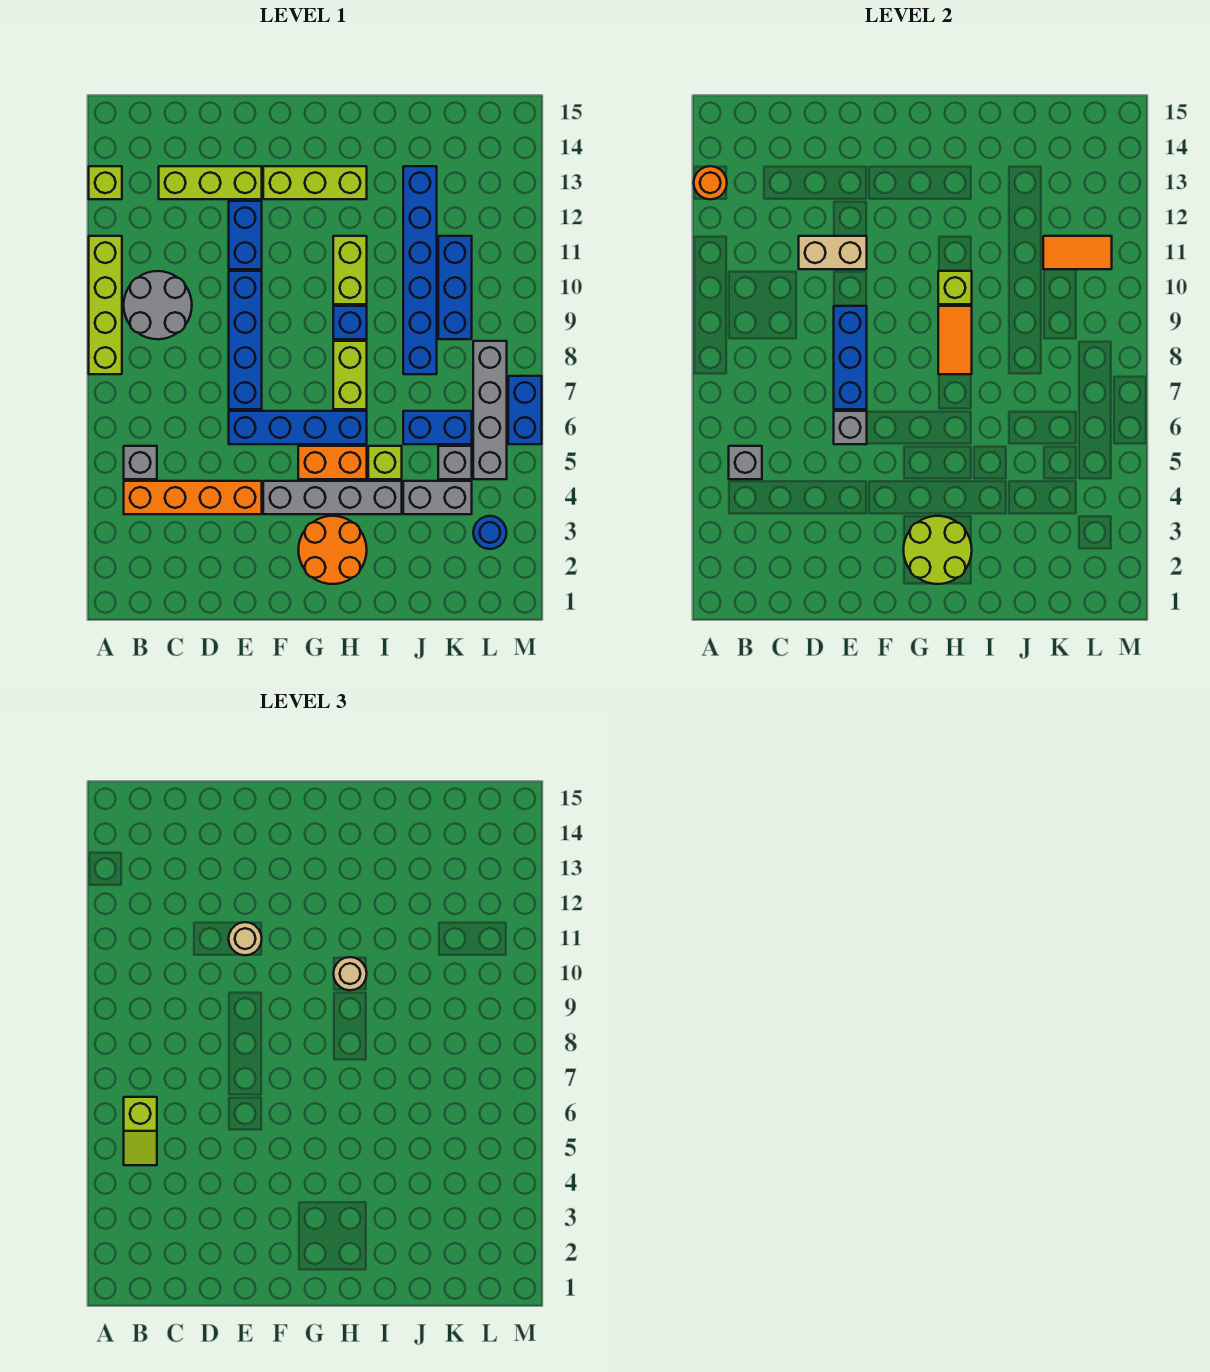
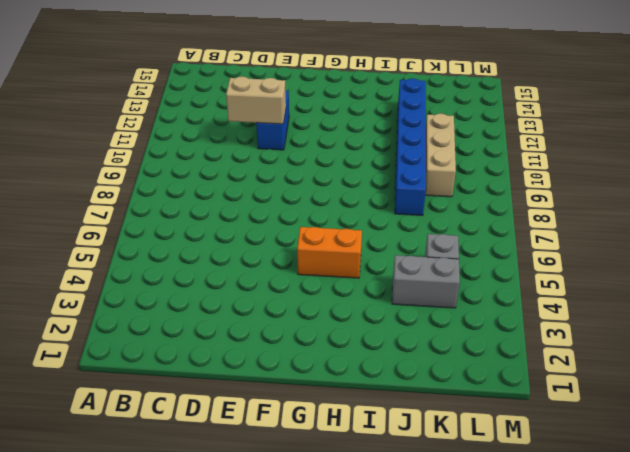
tan 1x3 brick [425,114,456,197] -> blue 1x3 brick [438,236,472,339]
none -> lime 1x4 brick [89,236,122,374]
none -> lime 1x1 brick [89,166,122,199]
none -> orange 1x4 brick [124,481,262,514]
none -> grey 1x1 brick [124,446,157,479]

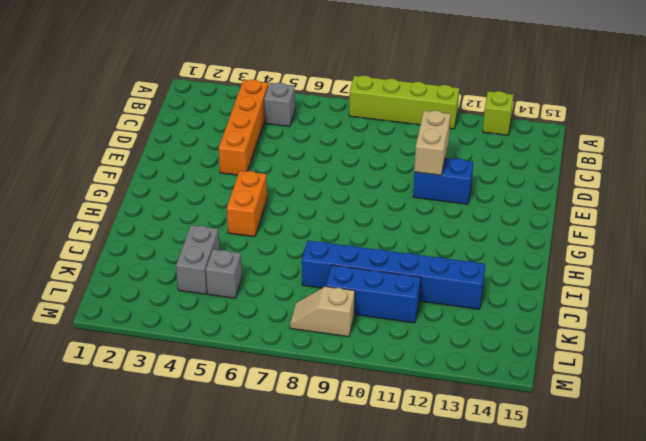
tan 1x2 slope [290,286,355,337] -> grey 1x4 brick [473,341,507,479]
none -> grey 2x2 round brick [124,271,192,339]
none -> lime 1x3 brick [159,166,262,199]
none -> blue 1x4 brick [229,411,367,444]
none -> blue 1x4 brick [229,271,262,409]

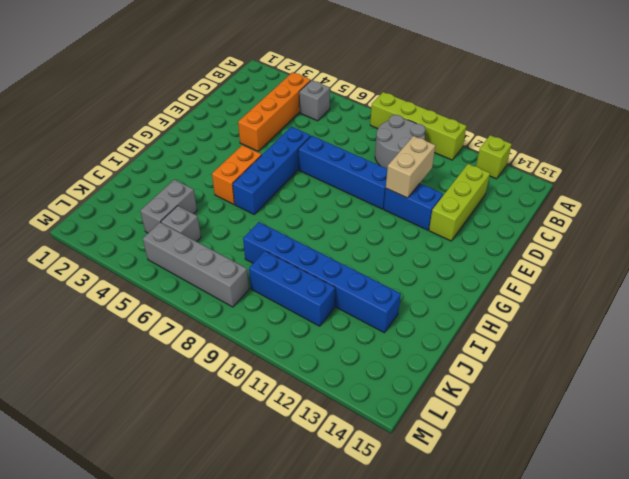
none -> grey 1x4 brick [263,481,402,514]
none -> lime 1x3 brick [263,166,367,199]
none -> orange 2x2 round brick [298,516,367,584]
none -> lime 1x2 brick [333,341,367,409]

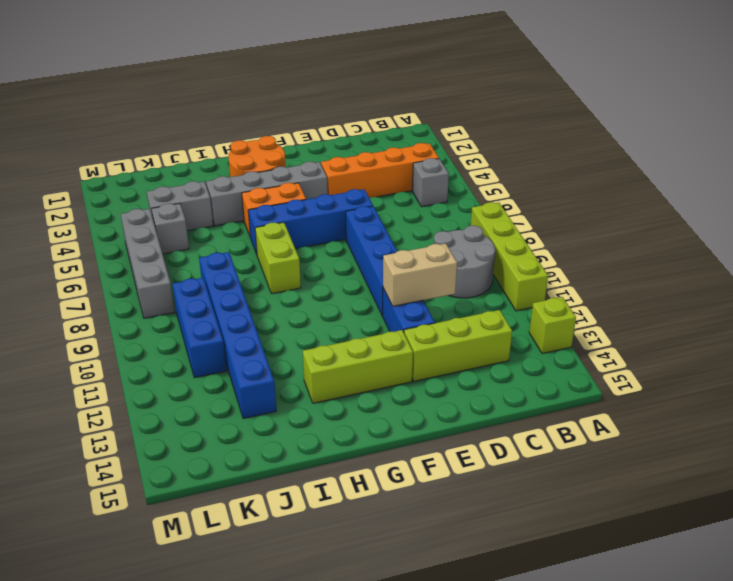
none -> blue 1x1 brick [333,306,367,339]
none -> lime 1x2 brick [333,236,367,304]
none -> lime 1x1 brick [368,446,402,479]
none -> blue 1x2 brick [403,411,472,444]

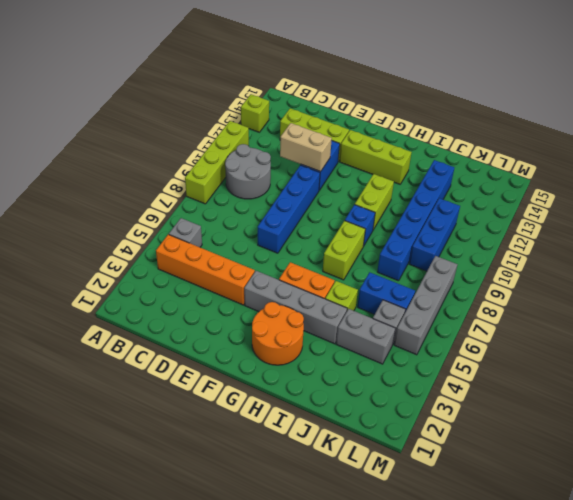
none -> blue 1x4 brick [229,411,367,444]
none -> blue 1x1 round brick [473,516,507,549]
none -> blue 1x2 brick [508,376,542,444]
none -> orange 1x1 round brick [694,166,727,199]

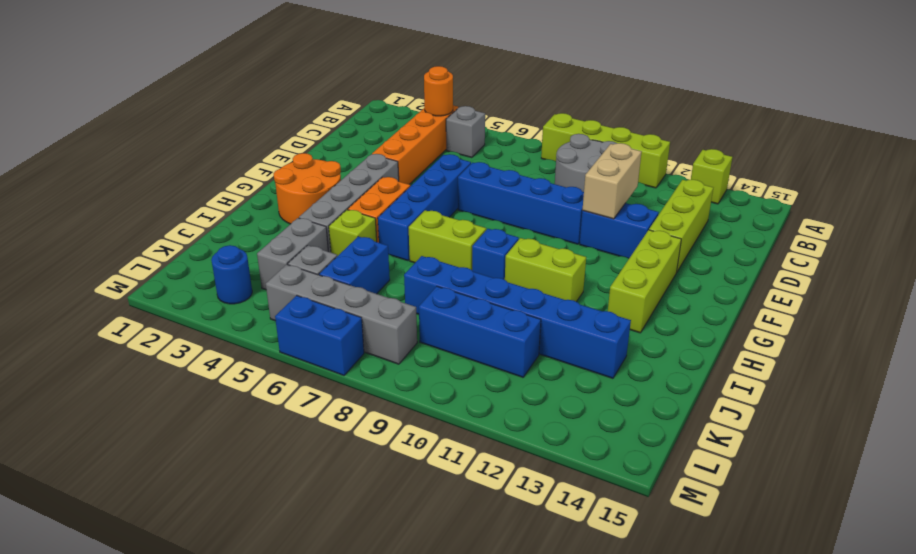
orange 1x1 round brick [424,66,453,116] -> orange 1x1 round brick moved to [694,166,727,199]
none -> grey 1x1 brick [729,446,762,479]
none -> grey 1x1 brick [834,411,867,444]
none -> blue 1x3 brick [834,306,867,409]
none -> lime 2x2 round brick [903,516,972,584]

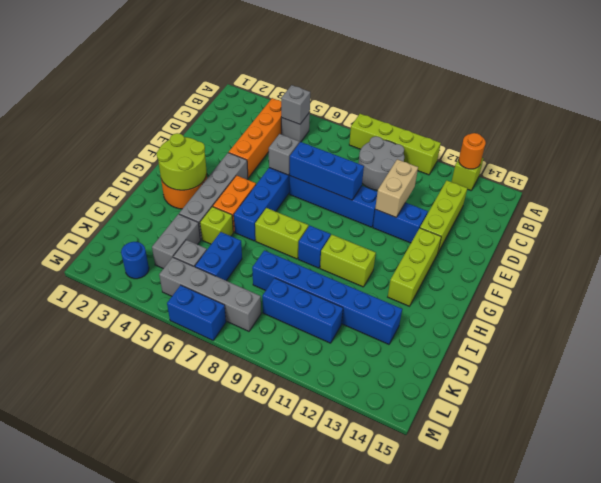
none -> orange 1x2 tile [938,306,972,374]
none -> lime 1x1 brick [938,271,972,304]
none -> orange 1x2 tile [1043,236,1112,269]
none -> lime 1x2 slope [124,1097,157,1165]

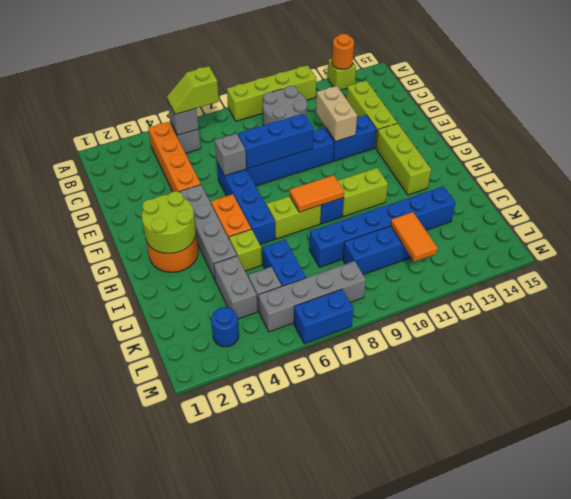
none -> lime 1x1 brick [938,271,972,304]
none -> tan 1x1 round brick [229,922,262,955]
none -> tan 1x1 round brick [333,957,367,990]

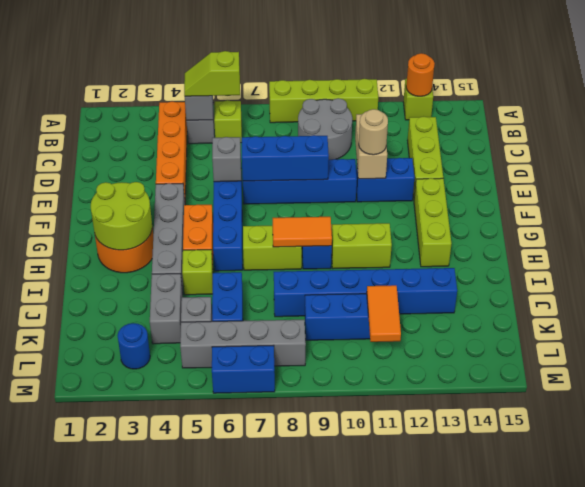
lime 1x1 brick [214,100,242,143] -> lime 1x1 brick moved to [938,271,972,304]
none -> tan 1x1 round brick [333,957,367,990]

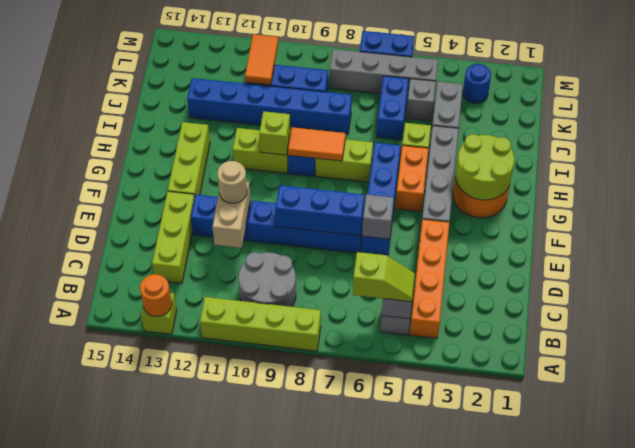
none -> tan 1x1 round brick [333,957,367,990]

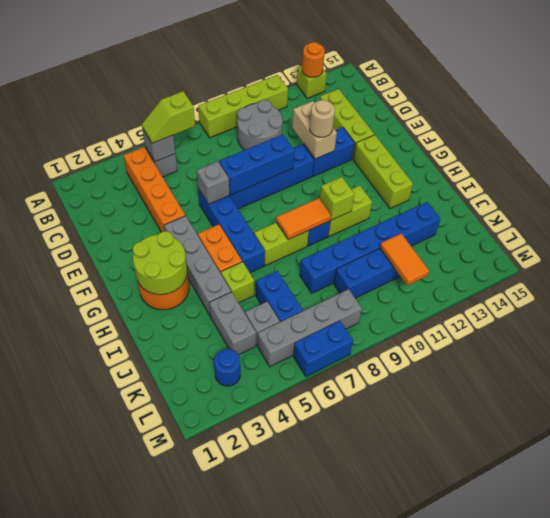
none -> tan 1x1 round brick [333,957,367,990]

